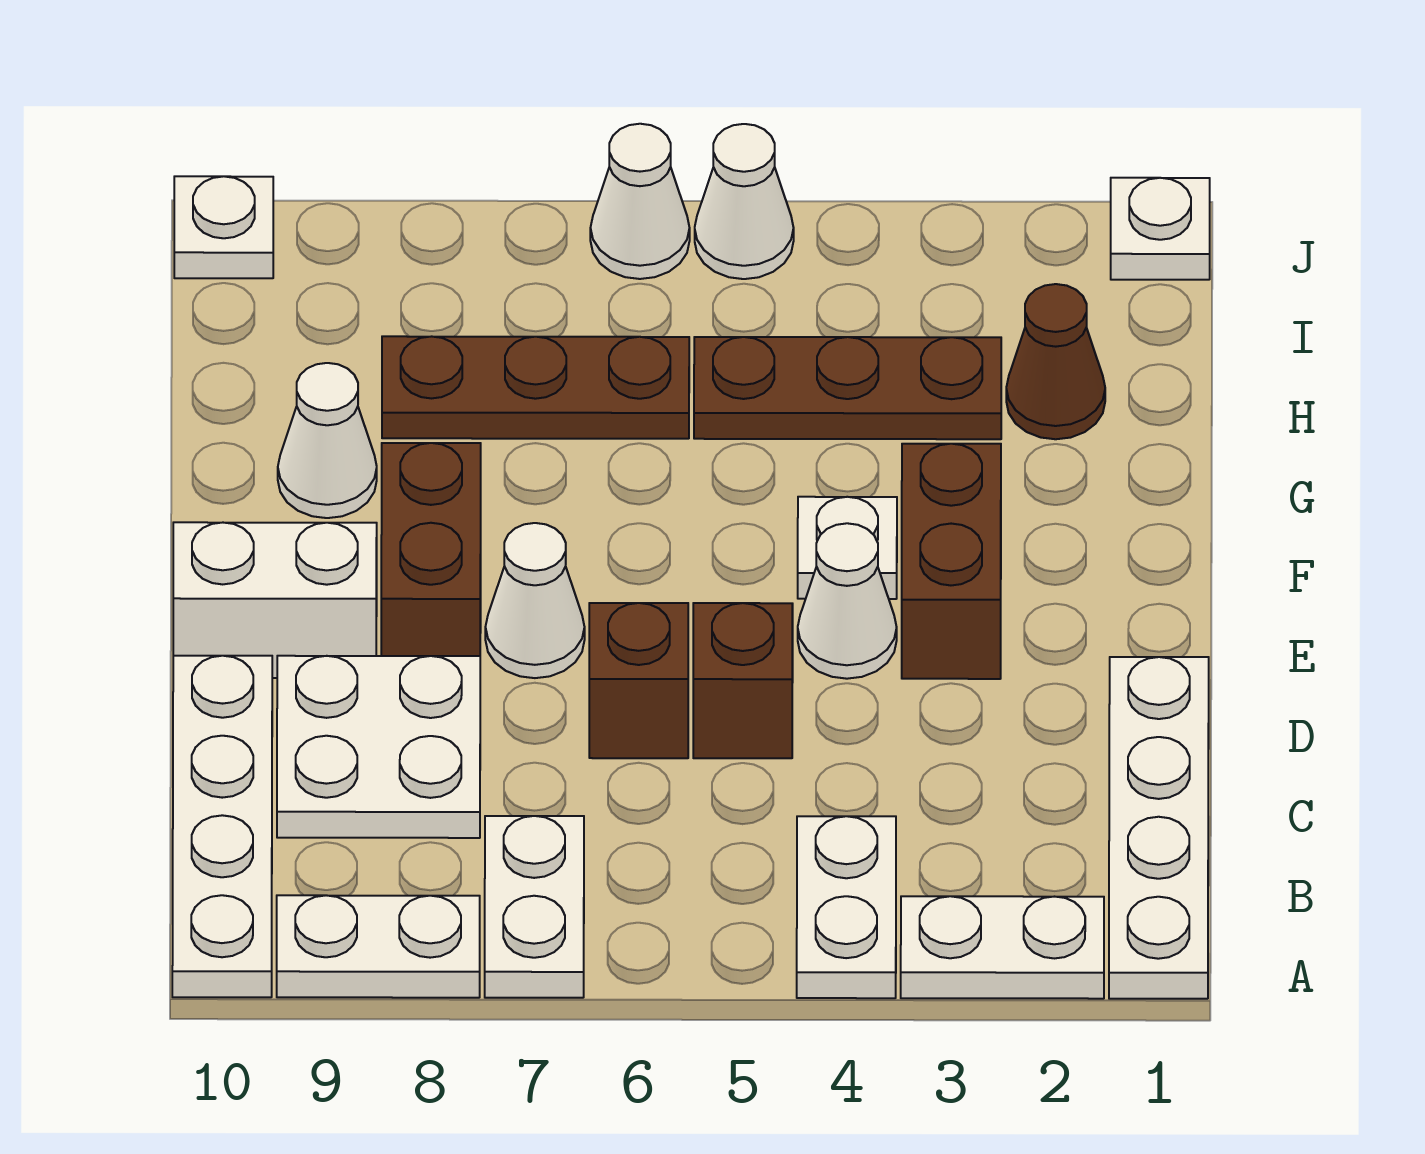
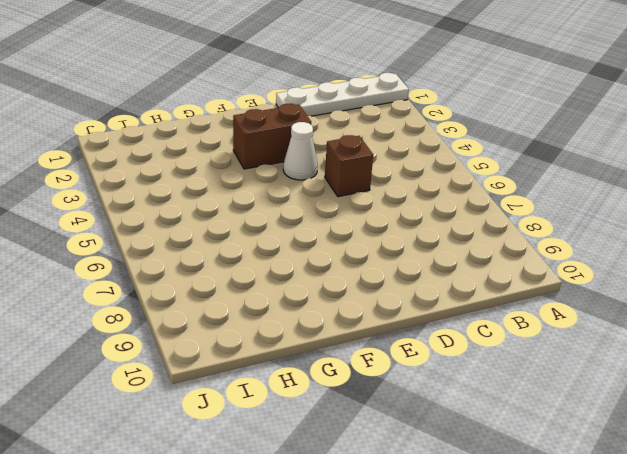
none -> white 1x2 plate [901,896,1104,999]
none -> white 1x2 plate [797,816,896,998]
none -> white 1x2 plate [485,816,584,998]

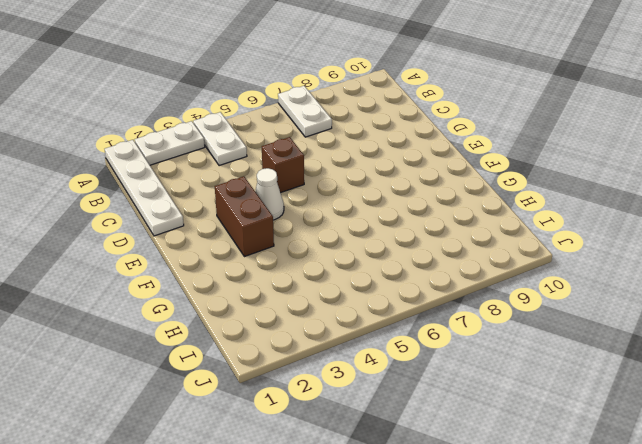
none -> white 1x2 plate [277,895,480,998]
none -> white 1x4 plate [172,656,272,997]
none -> white 2x2 plate [277,656,480,838]

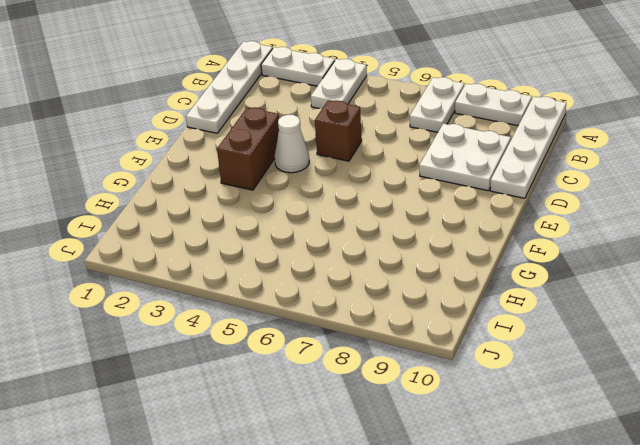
none -> brown 1x1 brick [589,603,688,758]
none -> white 1x1 cone [485,523,585,678]
none -> brown 1x2 brick [381,443,481,656]

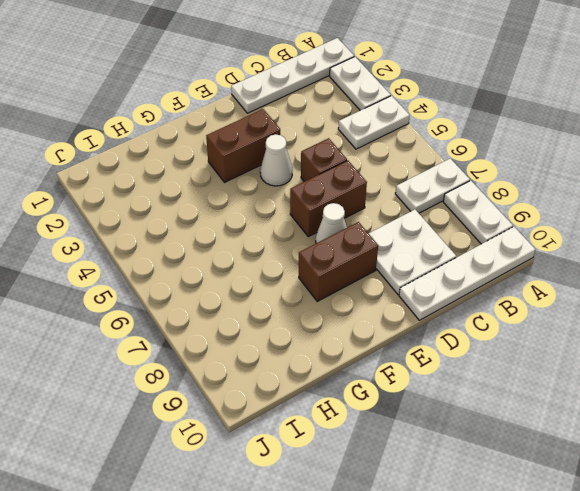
brown 1x2 brick [290,161,367,237] -> brown 1x1 brick [589,603,688,758]
none -> white 1x2 brick [173,522,377,678]
none -> white 1x1 plate [798,497,897,599]
none -> white 1x1 cone [278,363,377,518]

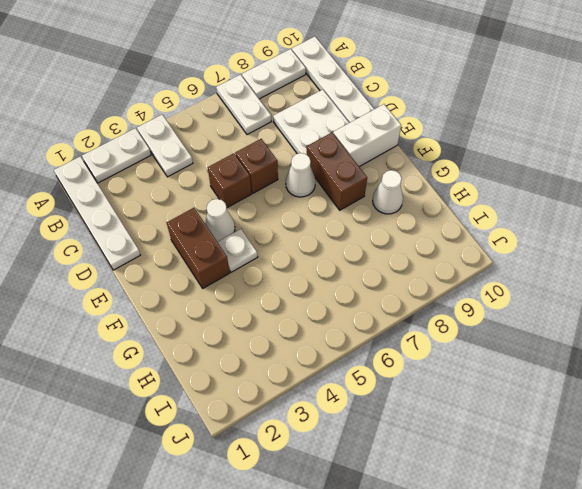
none -> brown 1x1 cone [1006,284,1105,439]
none -> brown 1x3 plate [694,337,1001,439]
none -> brown 1x3 plate [382,336,689,439]

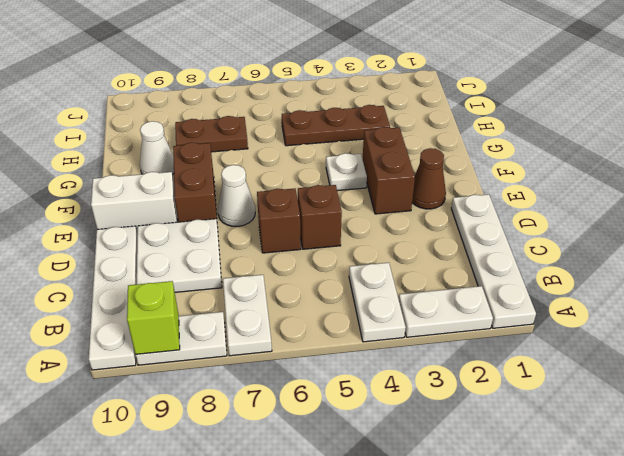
lime 1x1 brick [127,281,180,354] -> none
brown 1x1 cone [412,148,446,209] -> brown 1x1 cone moved to [1006,284,1105,439]
brown 1x2 plate [175,116,248,152] -> brown 1x3 plate [382,336,689,439]
none -> white 1x1 cone [798,523,897,679]
none -> white 1x1 plate [1111,178,1210,280]
none -> white 1x1 cone [695,124,794,279]

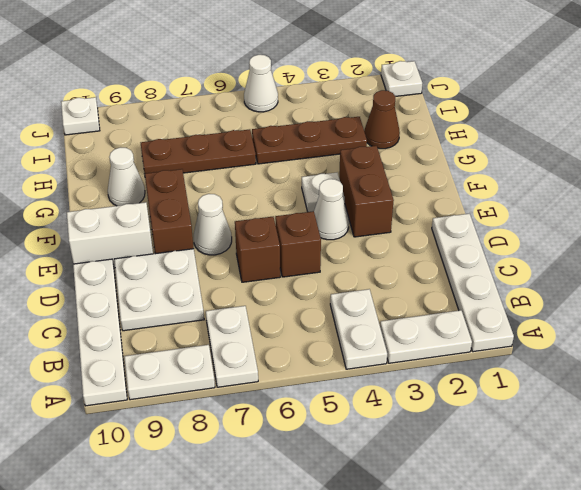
none -> white 1x1 cone [590,124,690,279]

